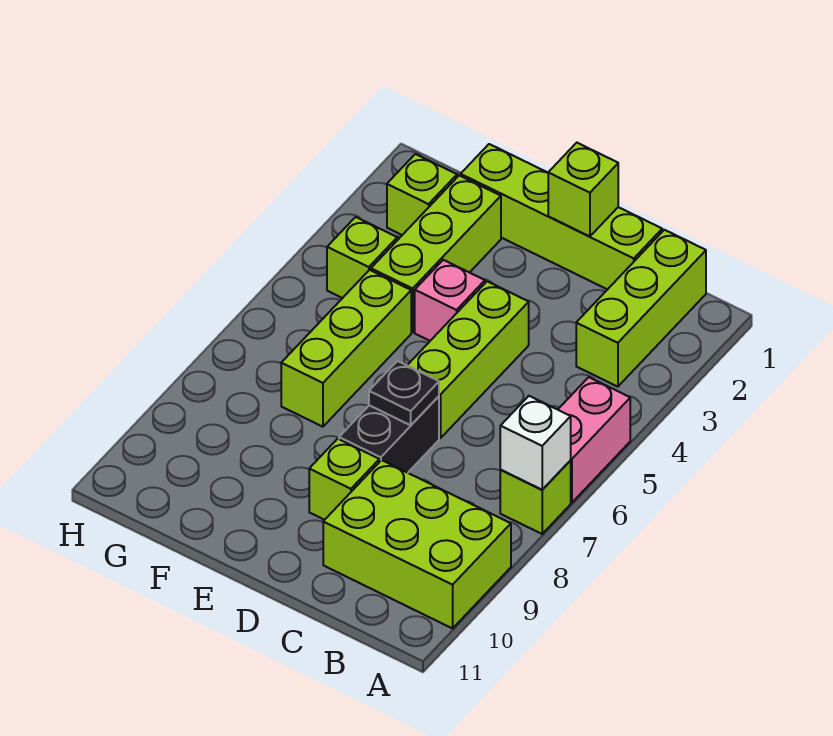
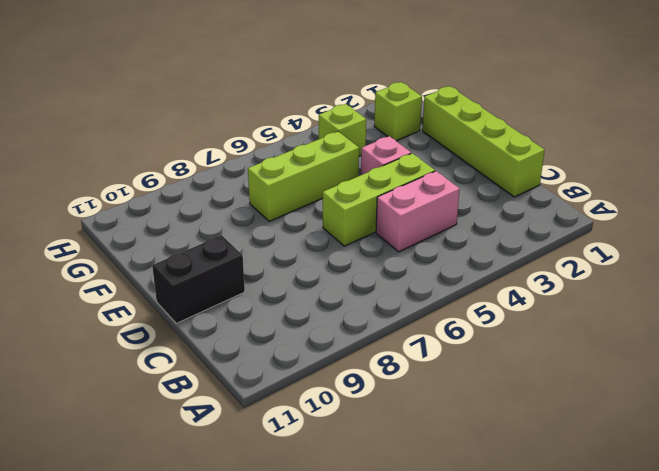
pink 1x2 brick [376,171,460,252] -> pink 1x2 brick moved to [558,377,630,502]
black 1x2 brick [152,235,245,323] -> black 1x2 brick moved to [339,396,439,473]
none -> lime 1x1 brick [500,461,571,534]
none -> lime 2x3 brick [323,460,511,628]
none -> lime 1x3 brick [576,230,706,387]

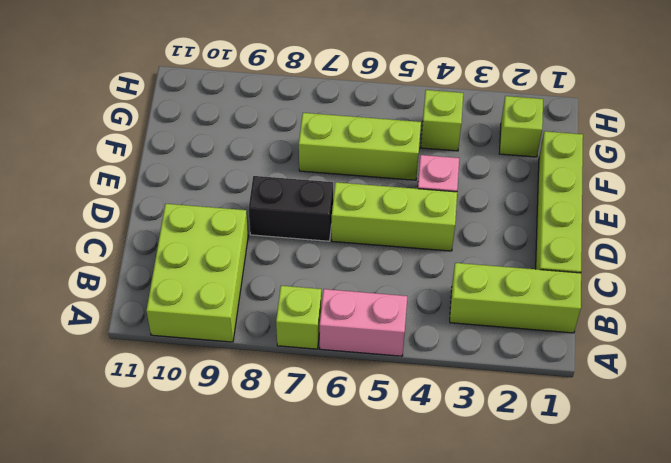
none -> lime 1x1 brick [309,439,379,520]
none -> lime 1x3 brick [371,175,501,332]
none -> white 1x1 brick [500,396,571,490]

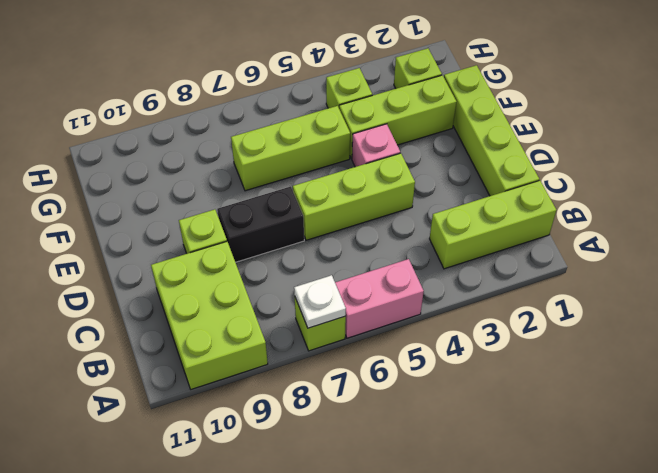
white 1x1 plate [294,275,346,328] -> white 1x1 brick [500,396,571,490]
none -> lime 1x1 brick [548,143,618,236]
none -> black 1x1 plate [369,361,439,425]

